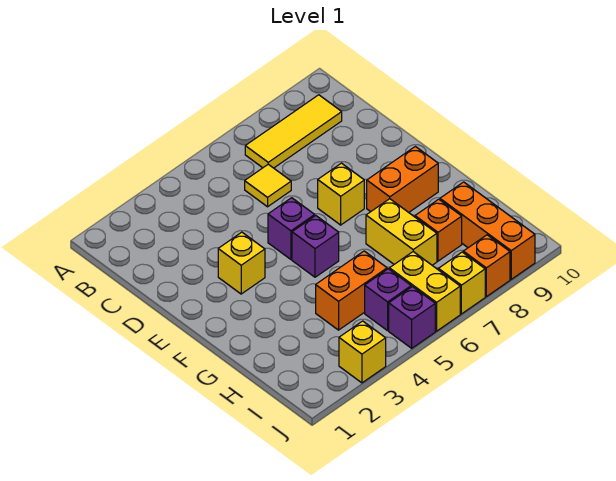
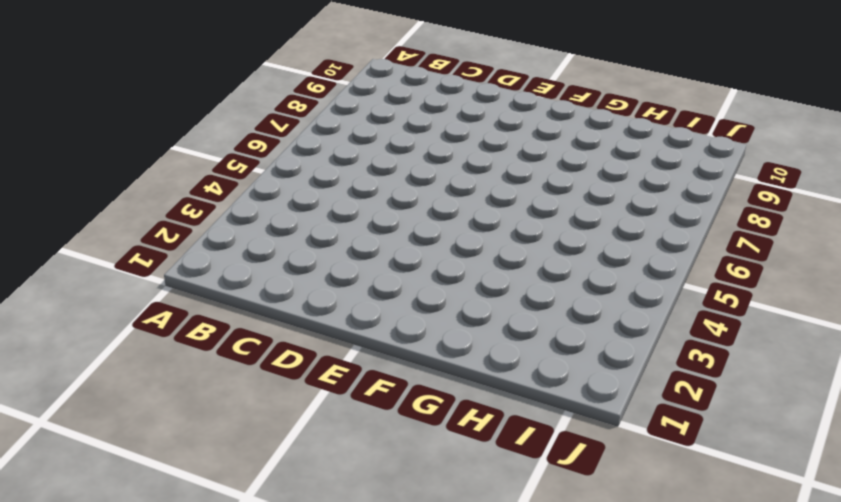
none -> yellow 1x3 tile [245,95,342,168]
none -> yellow 1x1 tile [245,164,291,207]
none -> yellow 1x1 brick [218,232,265,294]

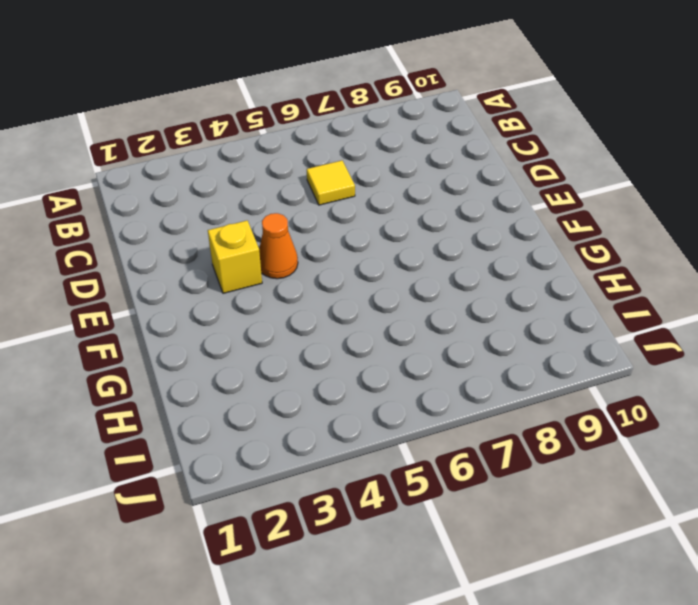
orange 1x1 cone [259,213,298,279] -> none
none -> yellow 1x3 tile [245,95,342,168]
none -> purple 1x1 brick [268,198,315,259]
none -> yellow 1x1 brick [318,163,364,225]

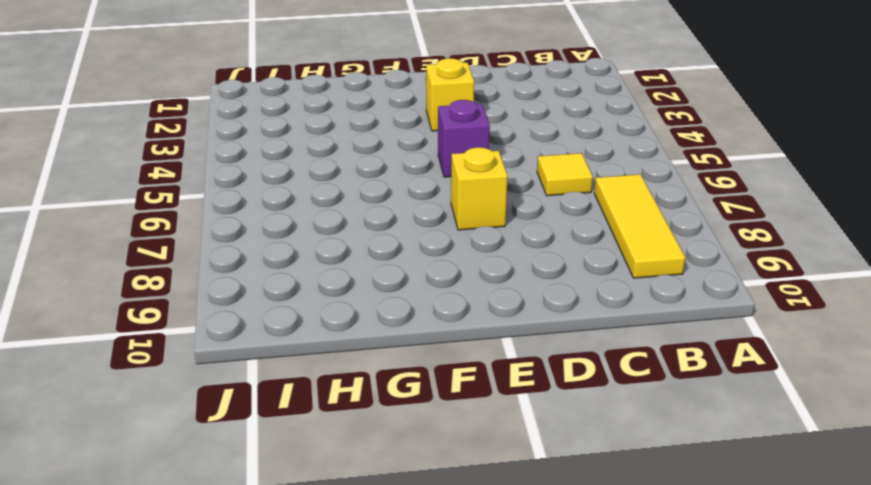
none -> purple 1x1 brick [292,216,339,277]
none -> orange 1x2 brick [367,146,438,212]
none -> yellow 1x2 brick [366,199,437,265]

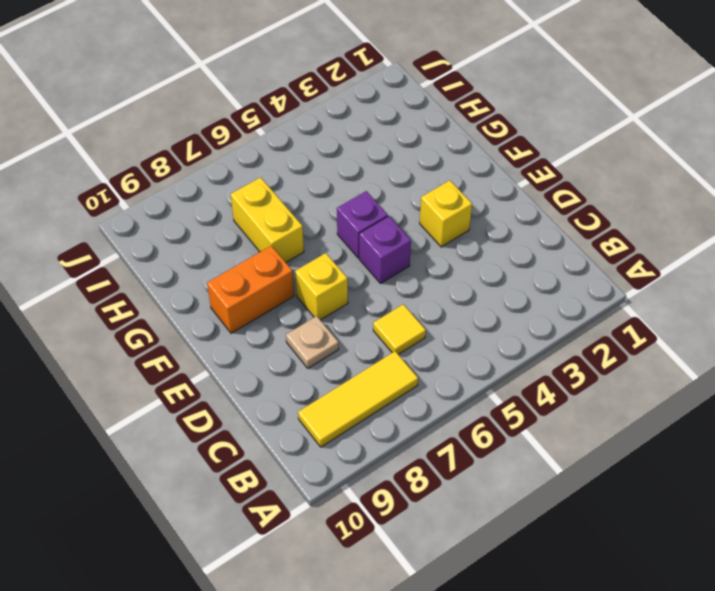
tan 1x1 plate [286,316,339,368] -> none
none -> orange 1x2 brick [316,251,387,330]
none -> orange 1x1 brick [415,199,462,261]
none -> orange 1x3 brick [440,182,535,279]

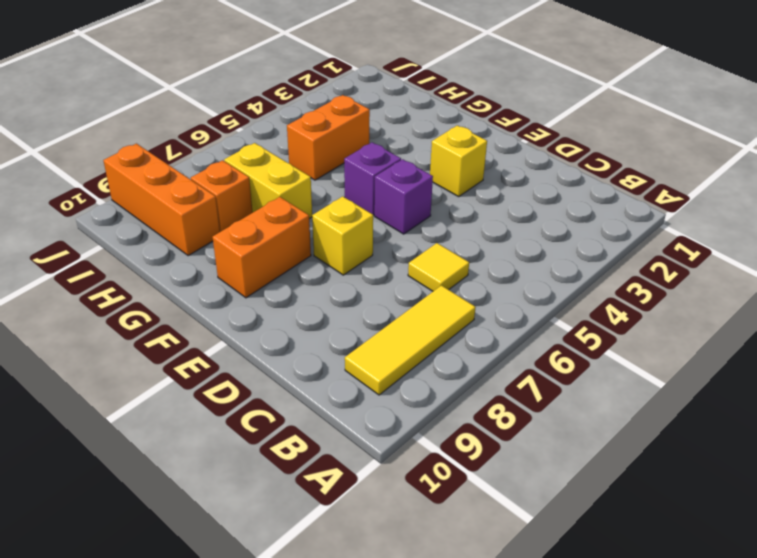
none -> purple 1x1 brick [365,269,411,331]
none -> yellow 1x2 brick [389,252,460,331]
none -> yellow 1x1 brick [339,321,386,383]

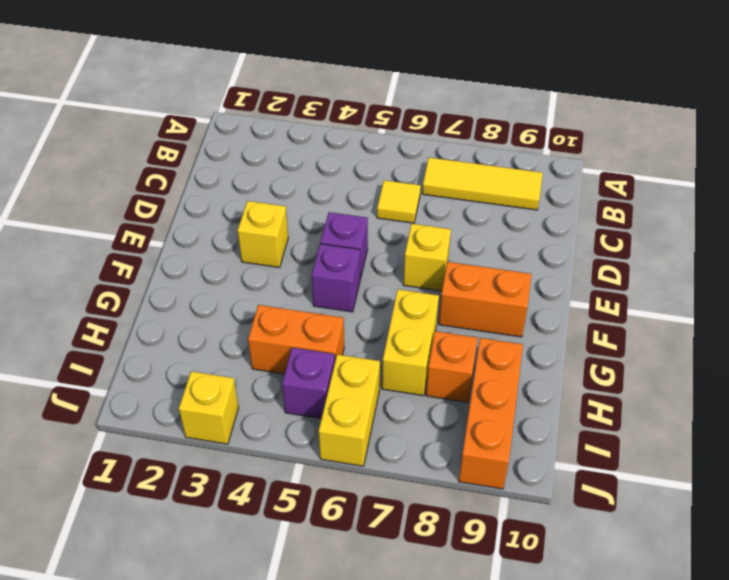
none -> purple 1x1 brick [389,287,435,348]
none -> yellow 1x1 brick [439,252,485,314]
none -> orange 1x1 brick [463,235,510,297]

